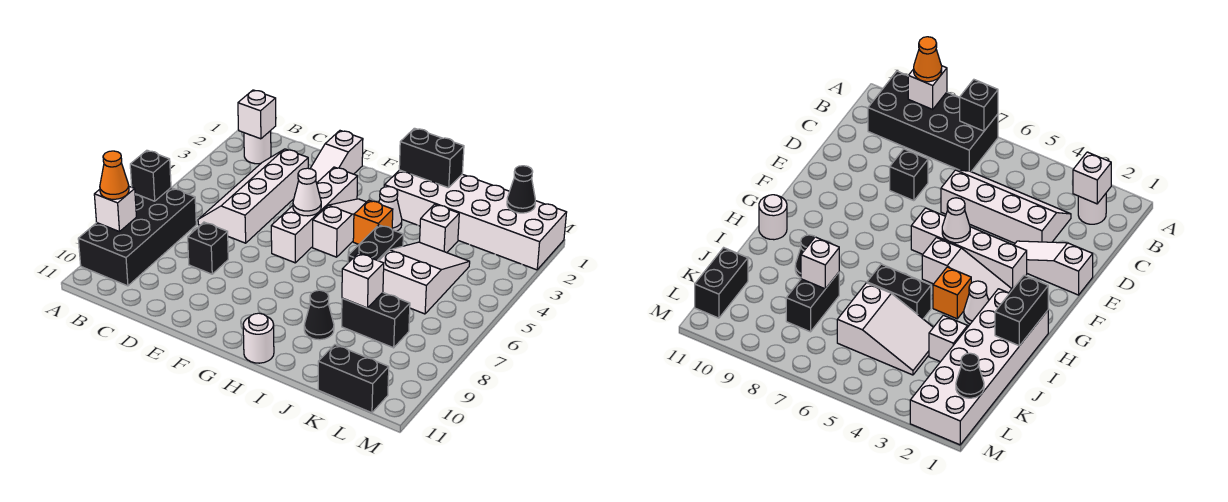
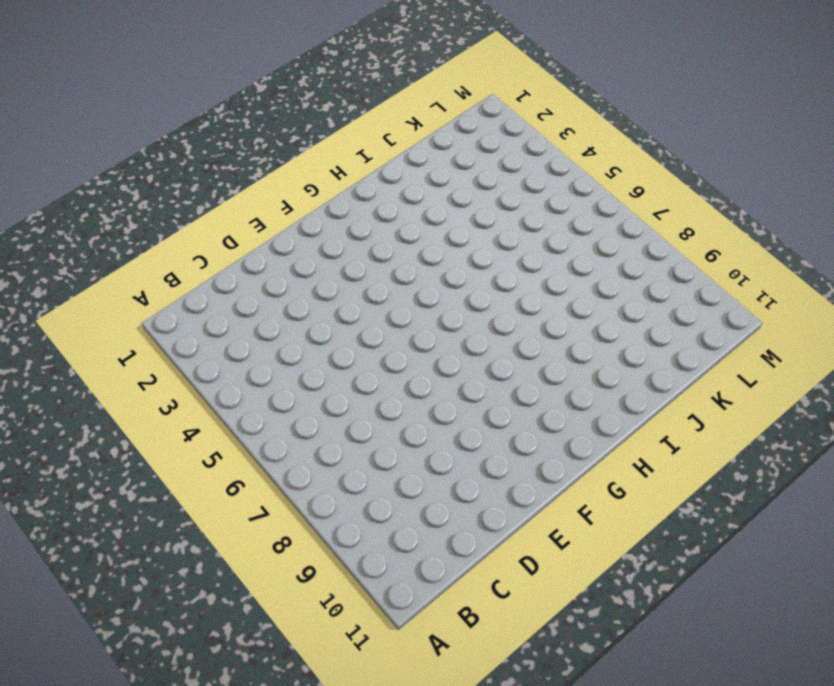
none -> black 2x4 brick [78,188,196,286]
none -> white 1x1 round brick [244,131,271,164]
none -> white 2x4 slope [198,149,308,243]

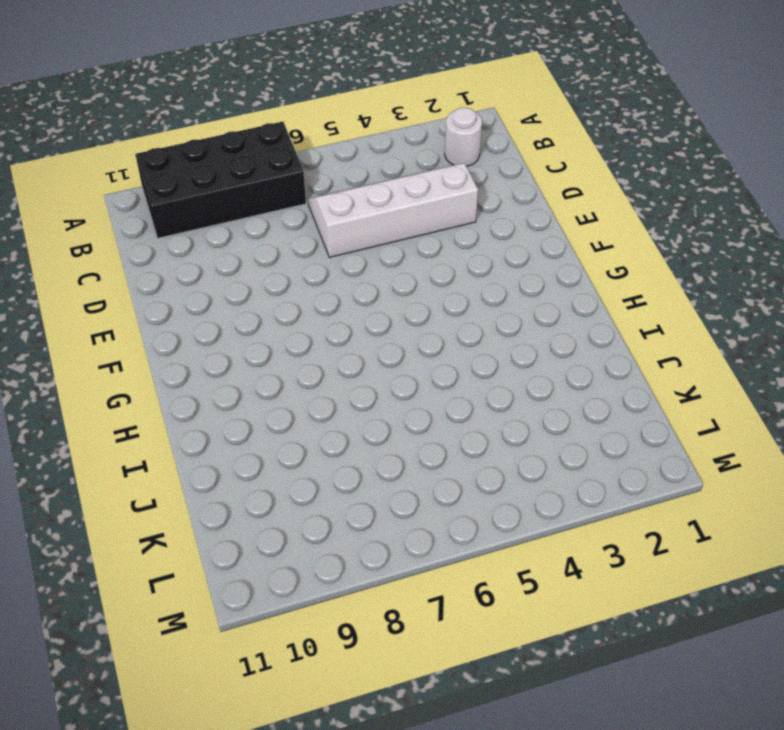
none -> black 1x1 brick [188,222,228,274]
none -> white 1x3 slope [310,131,363,183]
none -> white 1x4 brick [271,167,358,263]

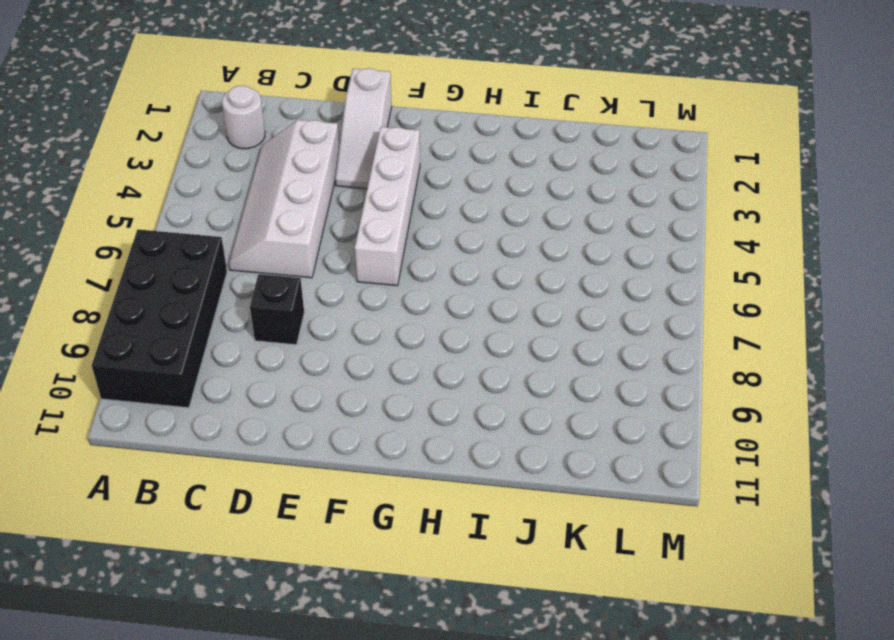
none -> white 1x3 slope [313,199,366,257]
none -> white 2x6 brick [384,170,567,270]
none -> white 1x1 cone [379,187,402,231]

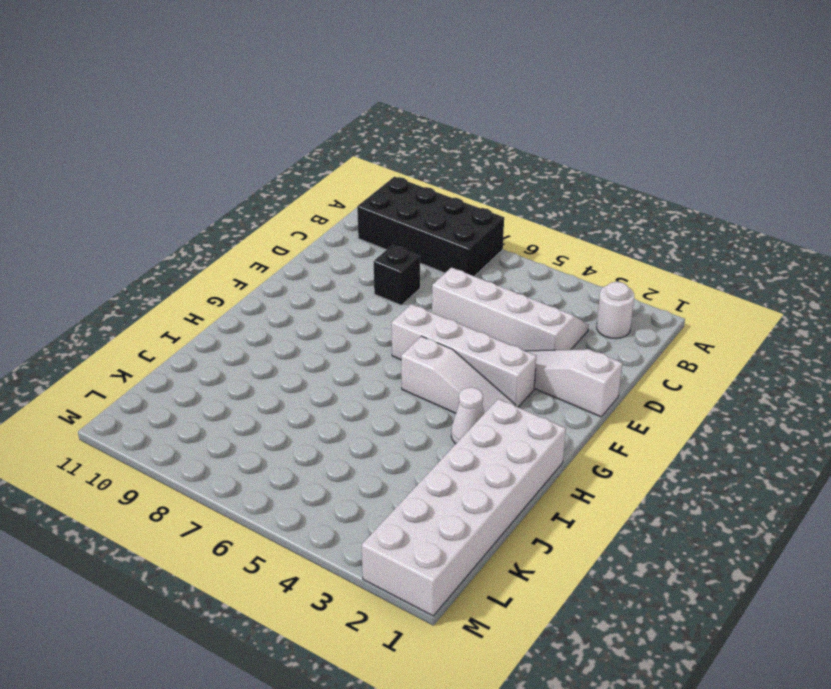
none -> orange 1x1 brick [353,200,393,244]
none -> white 1x1 round brick [243,313,274,363]
none -> black 1x2 brick [348,225,403,263]

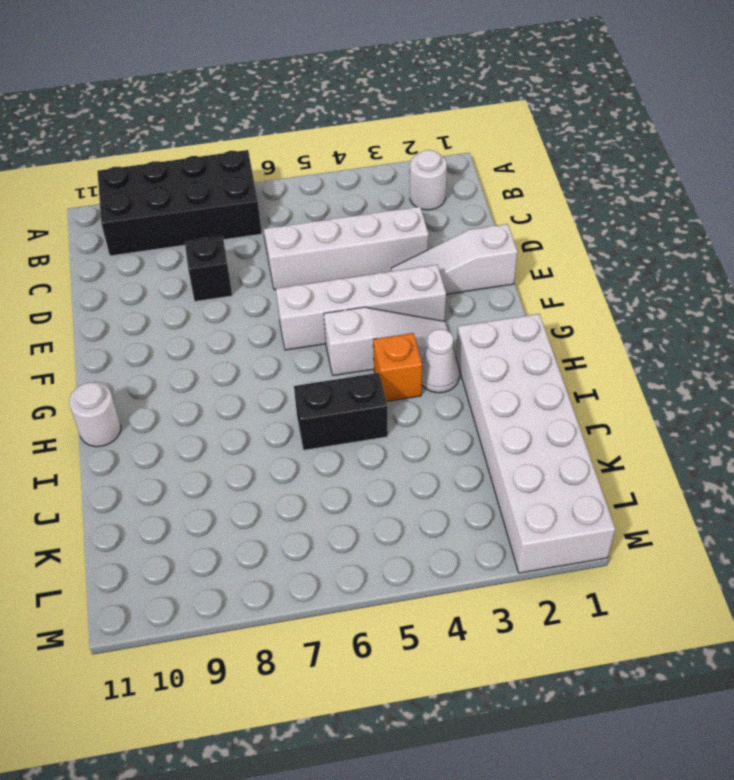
none -> black 1x1 cone [304,290,334,340]
none -> white 1x1 brick [420,204,459,253]
none -> white 2x3 slope [379,242,470,314]

